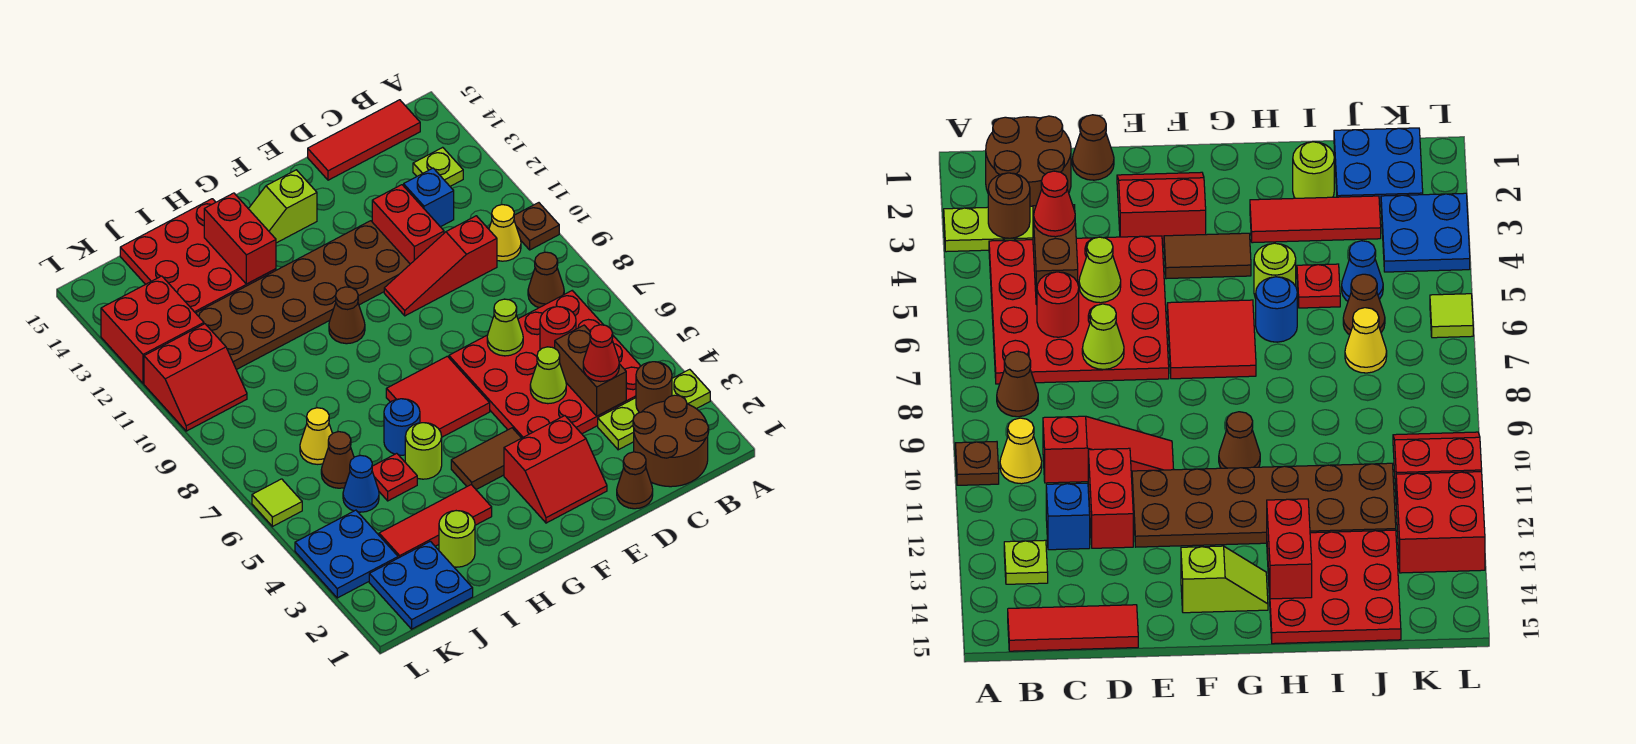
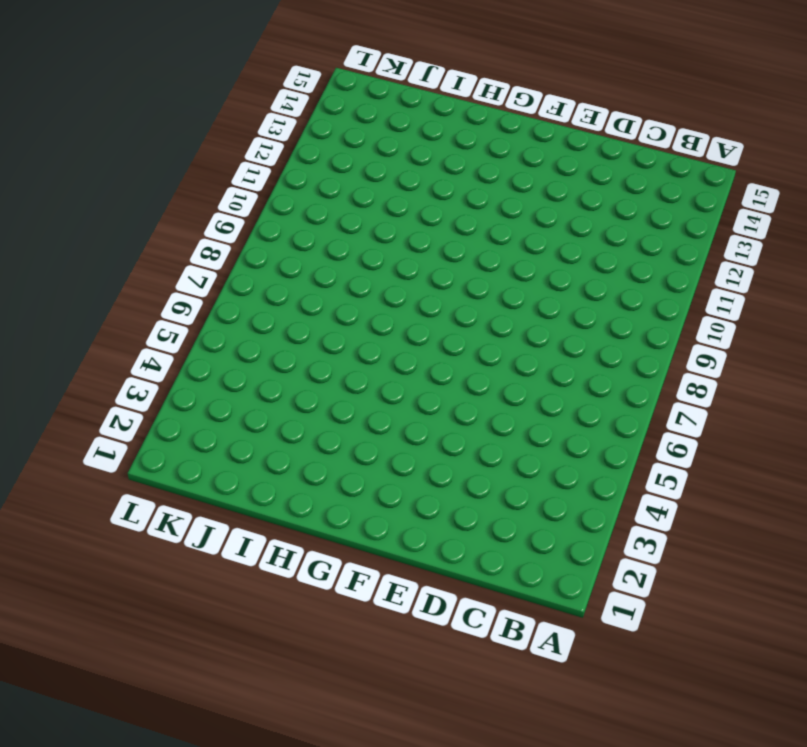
none -> lime 1x3 plate [598,369,710,450]
none -> brown 1x1 plate [514,203,559,250]
none -> brown 2x2 round brick [633,395,709,487]
none -> red 4x4 plate [449,291,640,438]

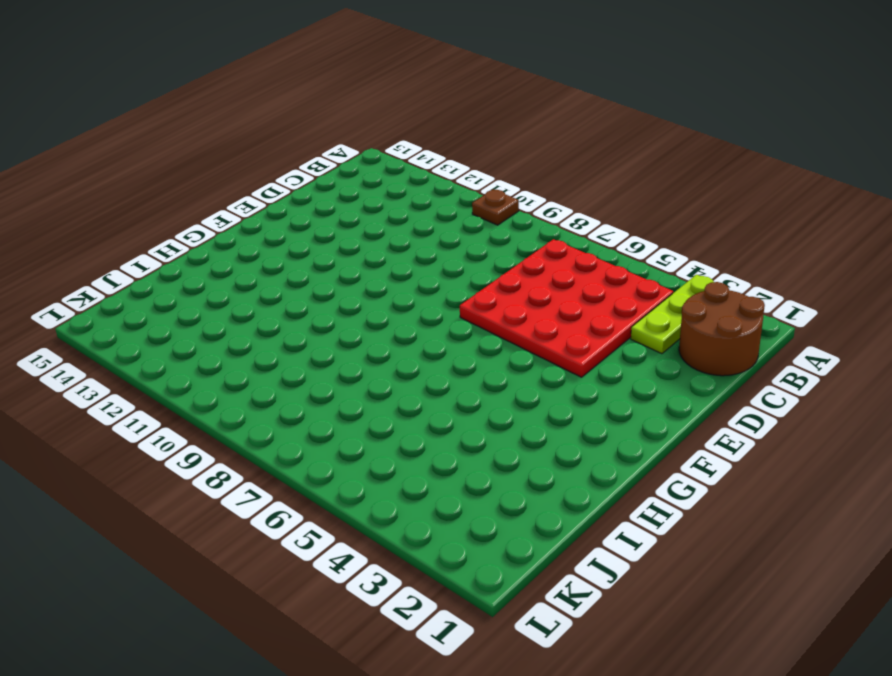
none -> brown 1x1 cone [528,252,564,308]
none -> yellow 1x1 cone [489,205,521,261]
none -> lime 1x1 plate [413,147,463,186]
none -> red 1x3 tile [308,100,420,180]

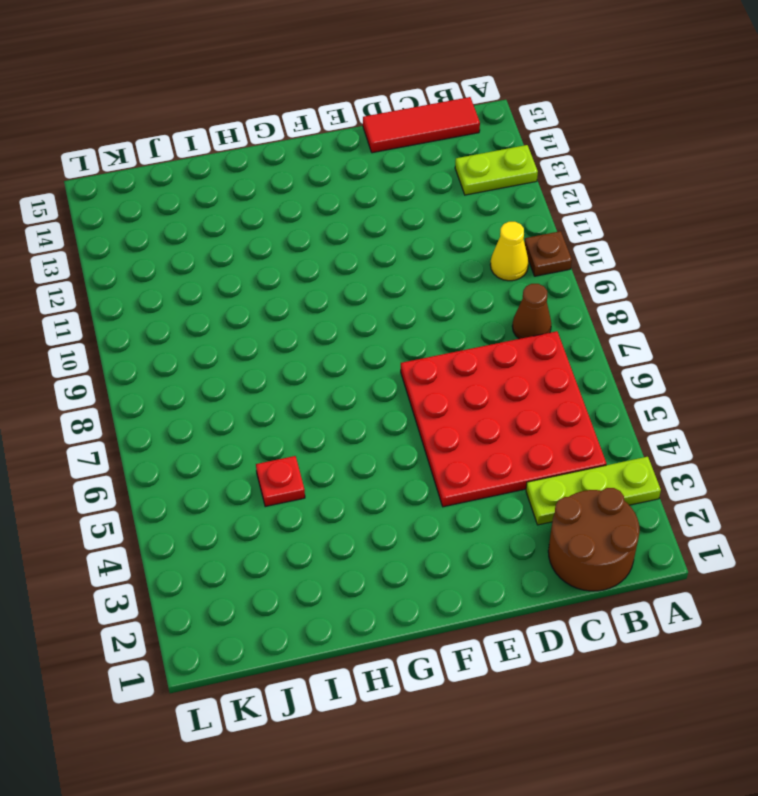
lime 1x2 plate [455,145,538,195] -> lime 1x1 plate [413,147,463,186]
none -> red 1x3 slope [384,216,497,316]
none -> blue 1x1 brick [404,168,454,227]
none -> brown 1x1 cone [617,452,653,509]
none -> red 1x2 brick [372,185,444,264]

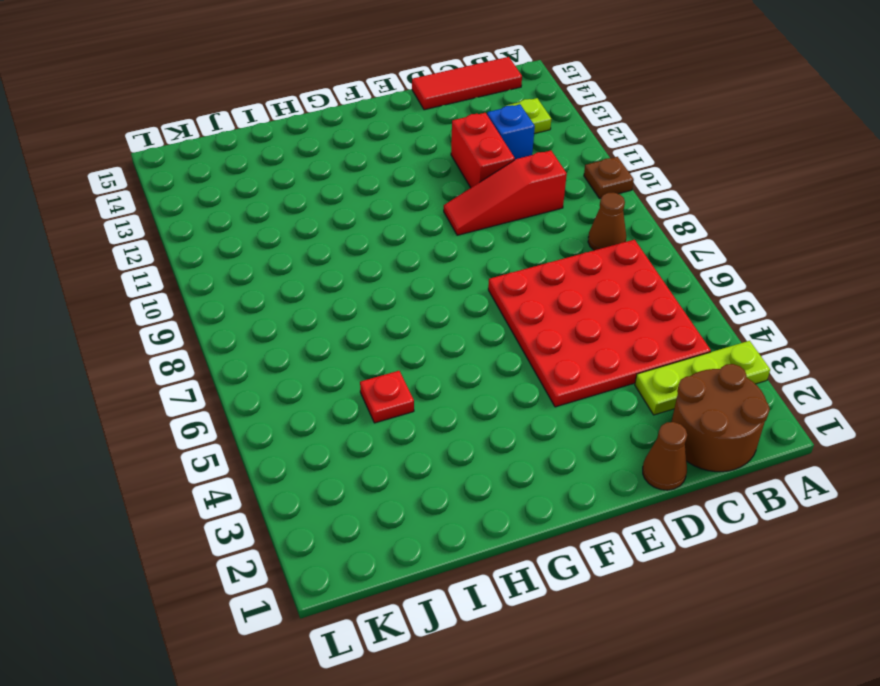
none -> yellow 1x1 cone [489,205,521,261]
none -> red 2x2 slope [504,416,607,523]
none -> brown 2x6 plate [196,221,410,370]
none -> brown 1x2 tile [451,428,521,490]

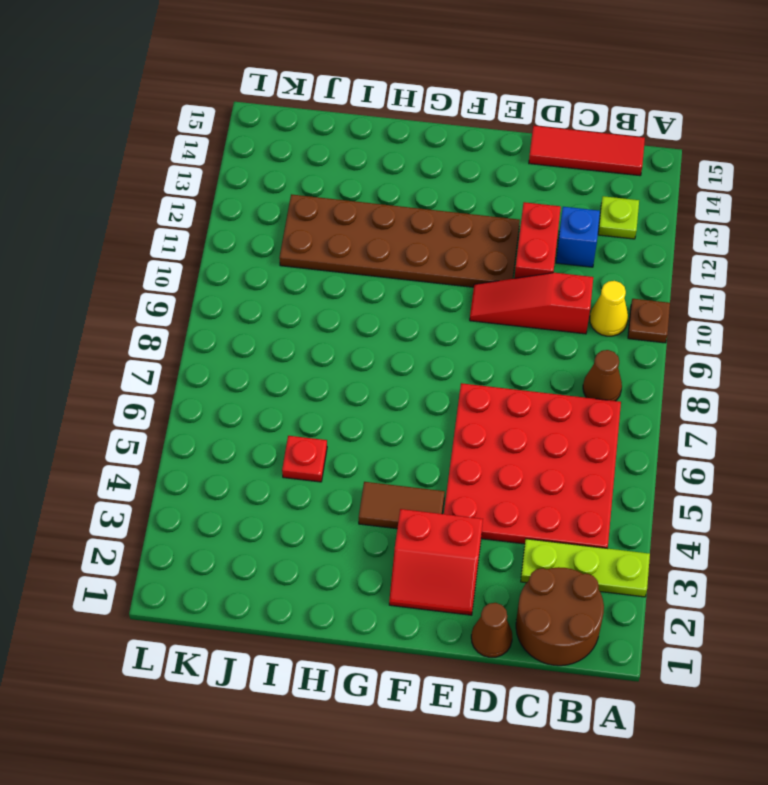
none -> red 2x2 tile [386,356,490,437]
none -> lime 1x2 slope [249,170,317,243]
none -> brown 1x1 cone [329,287,365,344]
none -> red 1x3 tile [379,485,492,558]

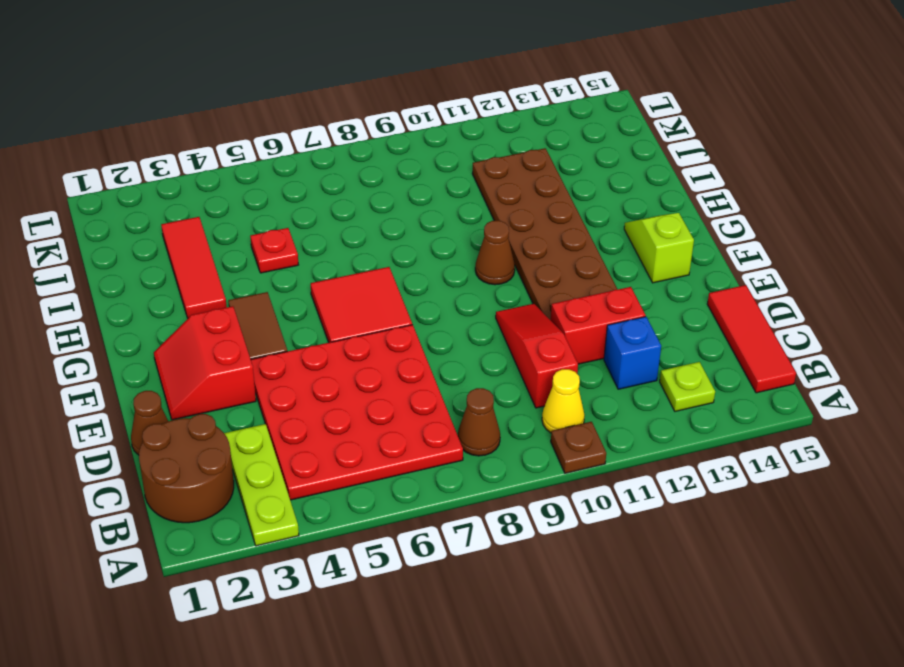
none -> lime 1x1 round brick [405,423,442,479]
none -> blue 1x1 round brick [384,399,420,455]
none -> red 3x3 plate [120,199,276,313]
none -> lime 1x1 round brick [439,511,475,567]

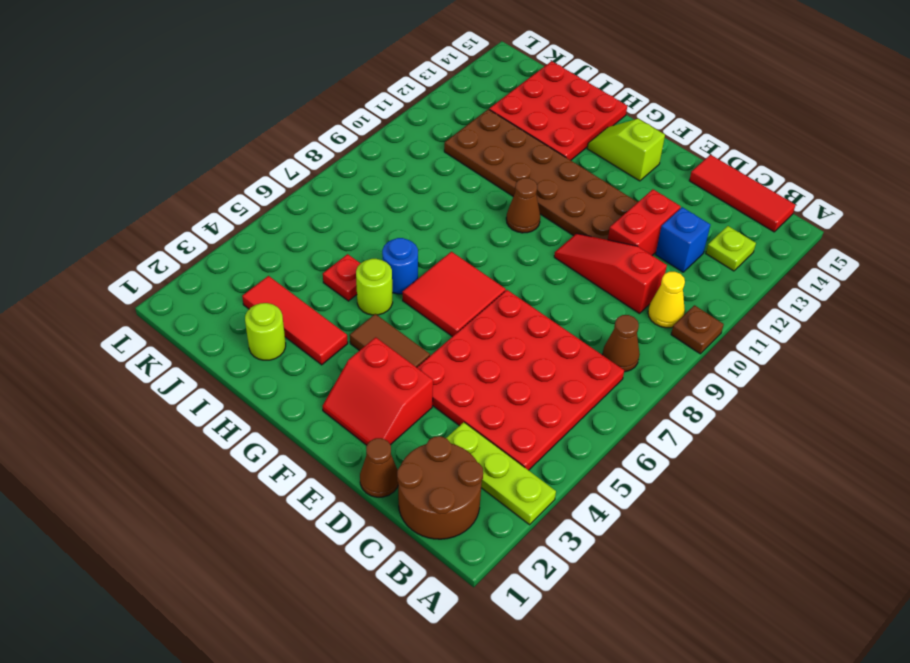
none -> blue 2x2 plate [369,541,473,629]
none -> blue 1x1 cone [343,455,379,512]
none -> brown 1x1 cone [321,432,354,488]
none -> yellow 1x1 cone [300,408,332,464]

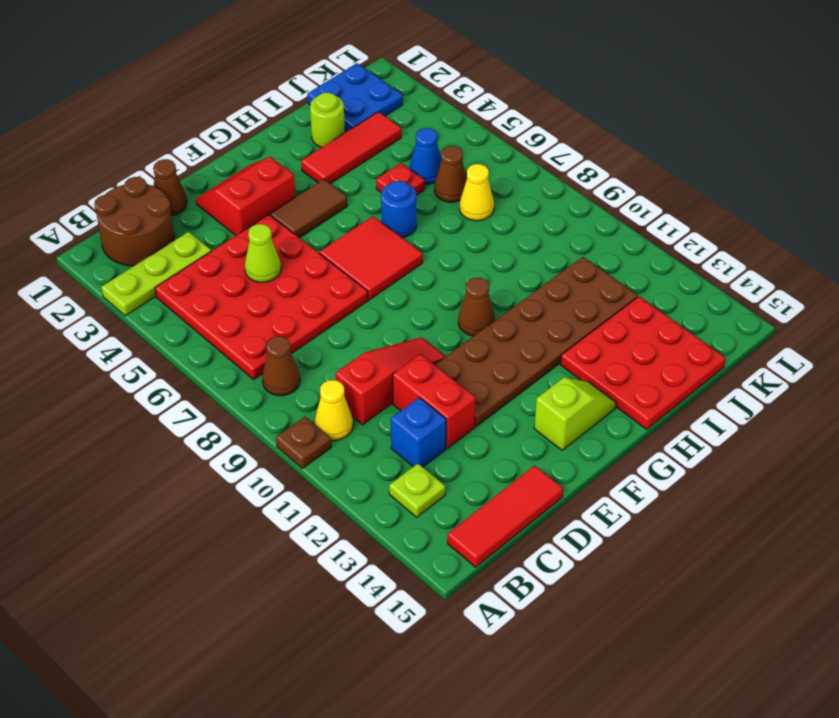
none -> lime 1x1 round brick [405,423,442,479]
none -> blue 2x2 plate [295,510,398,598]
none -> red 2x2 slope [144,324,247,431]
none -> red 2x2 brick [101,276,204,383]

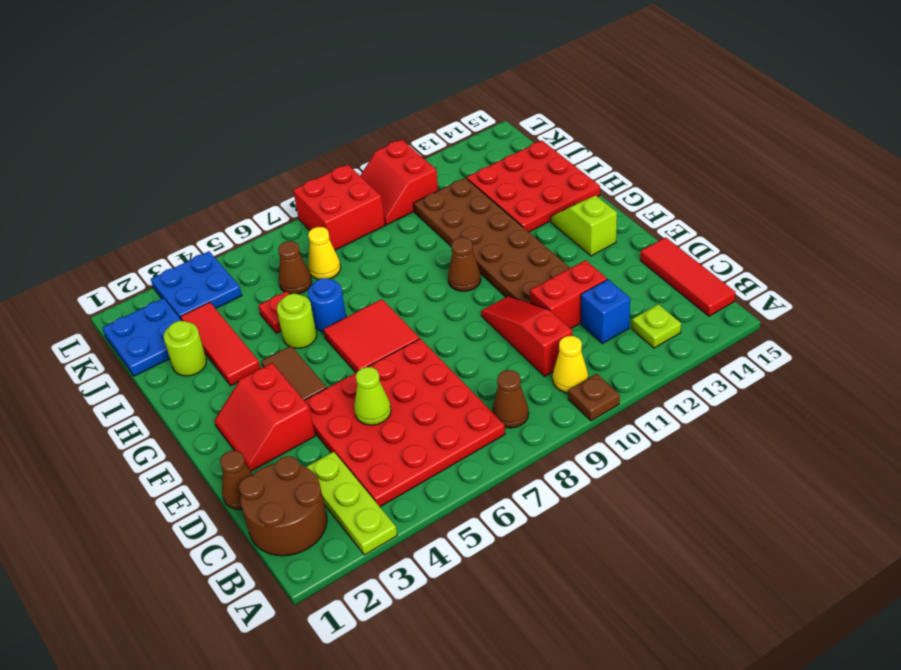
red 2x2 brick [293,164,385,250] -> red 2x2 brick moved to [101,276,204,383]
none -> blue 1x1 cone [343,455,379,512]
none -> lime 1x1 tile [252,479,302,527]
none -> brown 1x1 round brick [636,362,672,413]
none -> brown 1x2 brick [555,325,626,416]

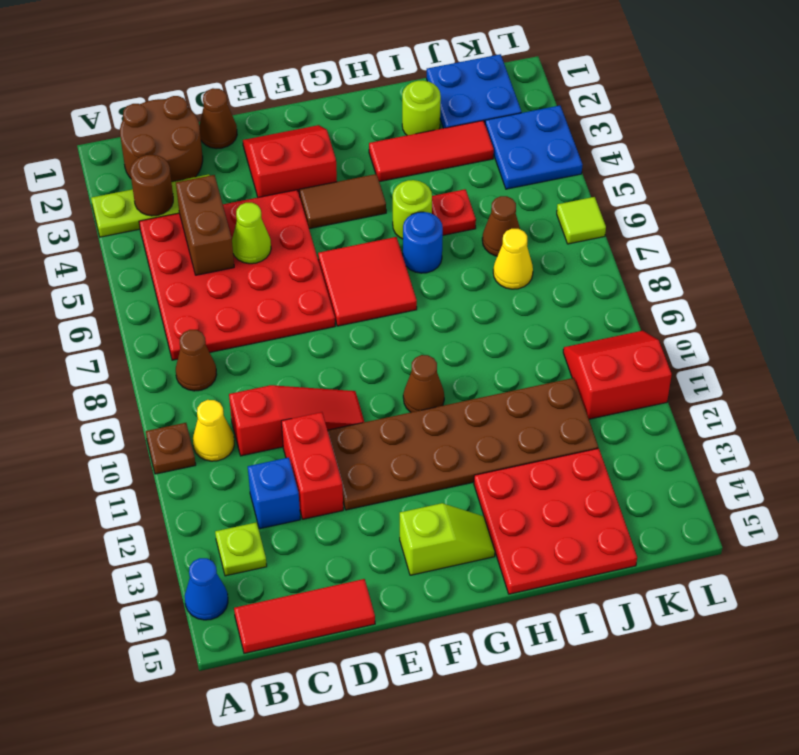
blue 1x1 cone [185,558,228,620] -> blue 1x1 cone moved to [343,455,379,512]
none -> red 2x2 brick [101,276,204,383]
none -> red 1x1 round brick [540,307,576,350]
none -> lime 1x1 cone [487,299,523,356]
none -> red 1x2 brick [204,193,276,284]

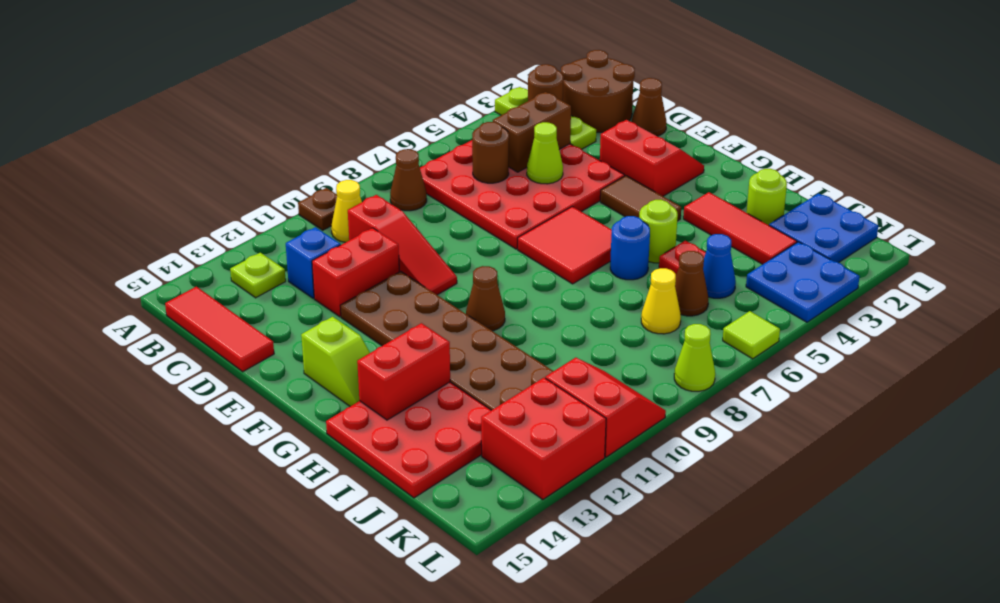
brown 1x1 round brick [472,122,509,183] -> red 1x1 round brick [540,307,576,350]
lime 1x1 cone [674,324,715,391] -> lime 1x1 cone moved to [487,299,523,356]
none -> red 1x1 cone [583,325,619,381]

